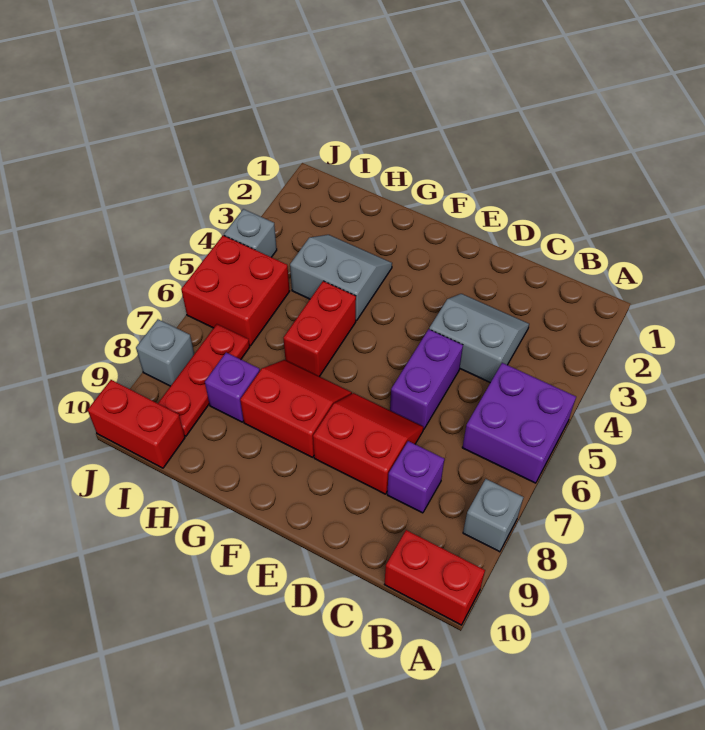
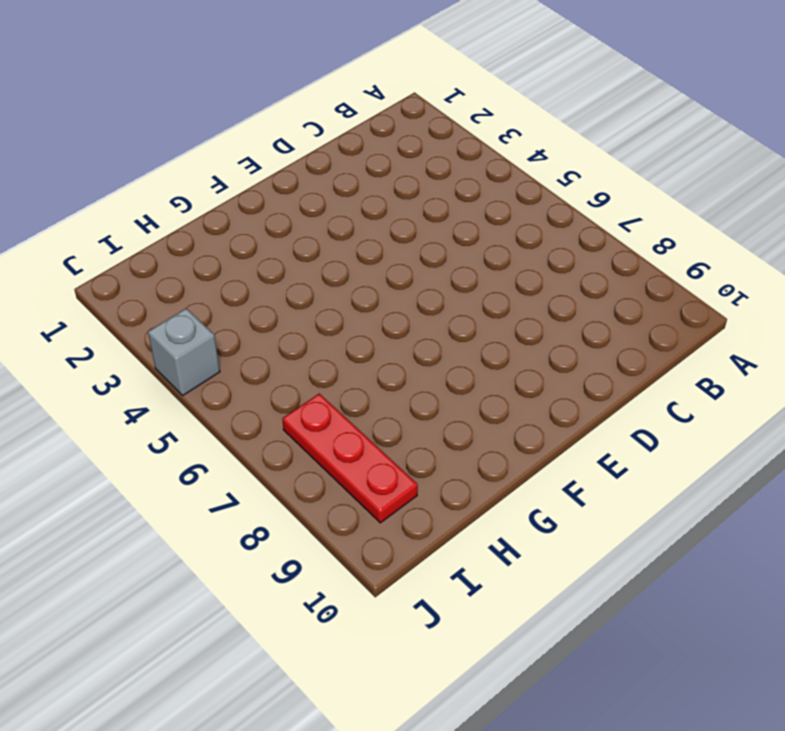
none -> purple 2x2 brick [462,363,576,483]
none -> grey 1x1 brick [463,479,523,552]
none -> red 1x2 brick [384,530,485,625]

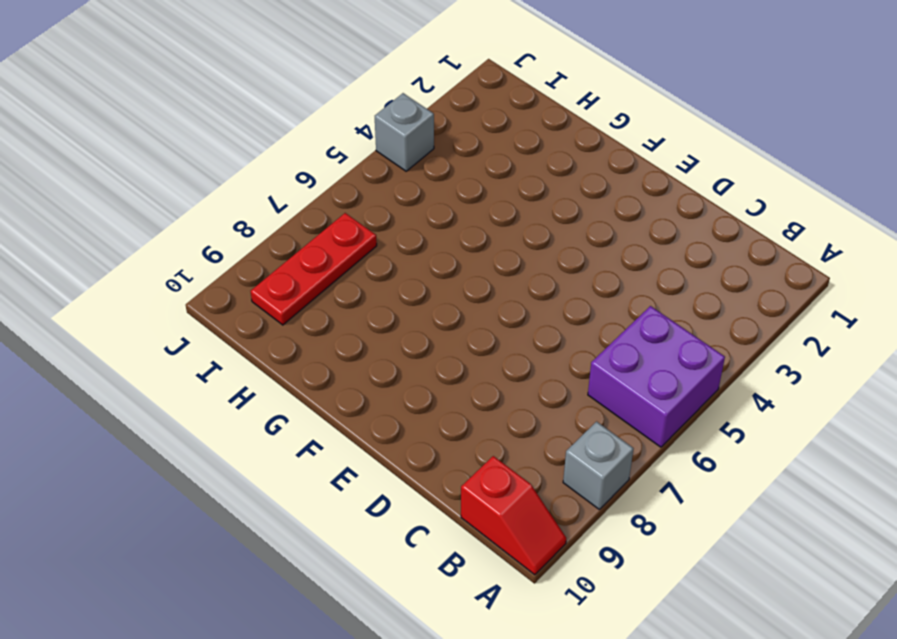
red 1x2 slope [461,456,566,575] -> red 1x2 brick [384,530,485,625]
none -> grey 2x2 slope [429,294,529,383]
none -> purple 1x1 brick [387,441,444,513]
none -> purple 1x2 brick [390,329,463,429]

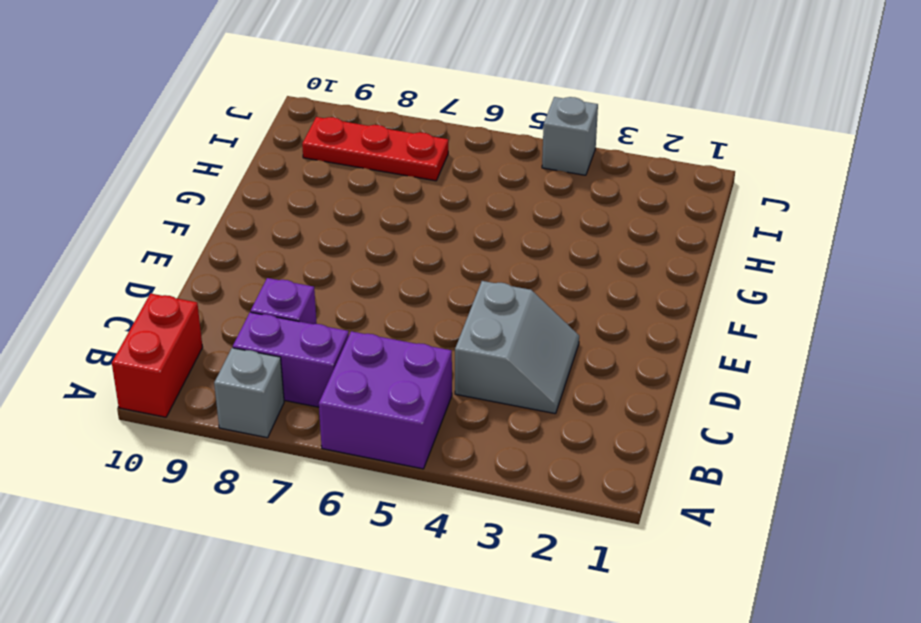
purple 1x2 brick [233,312,349,407] -> purple 1x2 brick moved to [390,329,463,429]
none -> red 2x2 slope [313,393,424,494]
none -> red 2x2 slope [240,360,352,457]
none -> grey 2x2 slope [290,235,392,321]

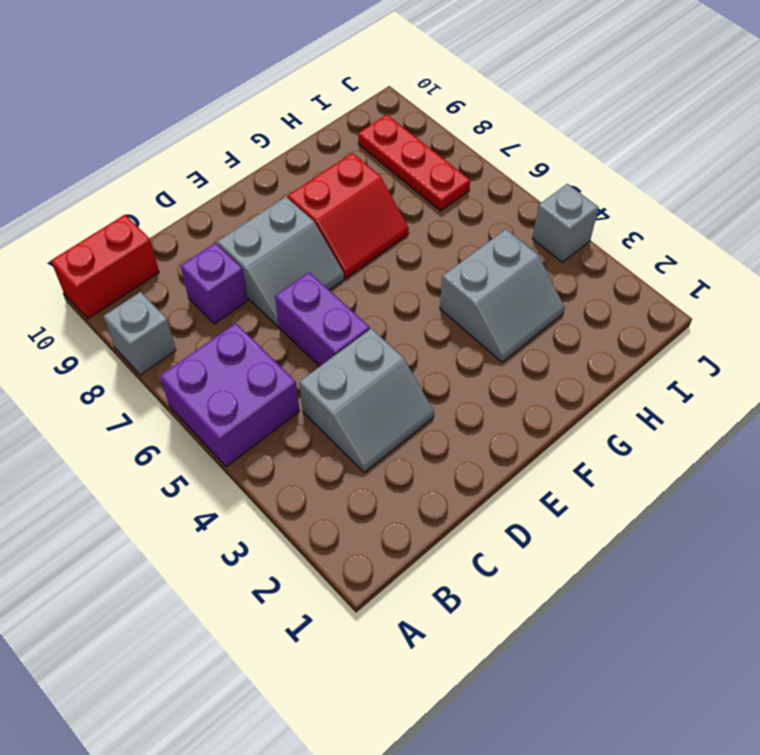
grey 2x2 slope [217,197,344,326] -> red 2x2 slope [313,393,424,494]
none -> red 1x2 brick [283,281,356,376]
none -> purple 1x1 brick [205,353,260,422]
none -> red 2x2 brick [181,236,290,346]

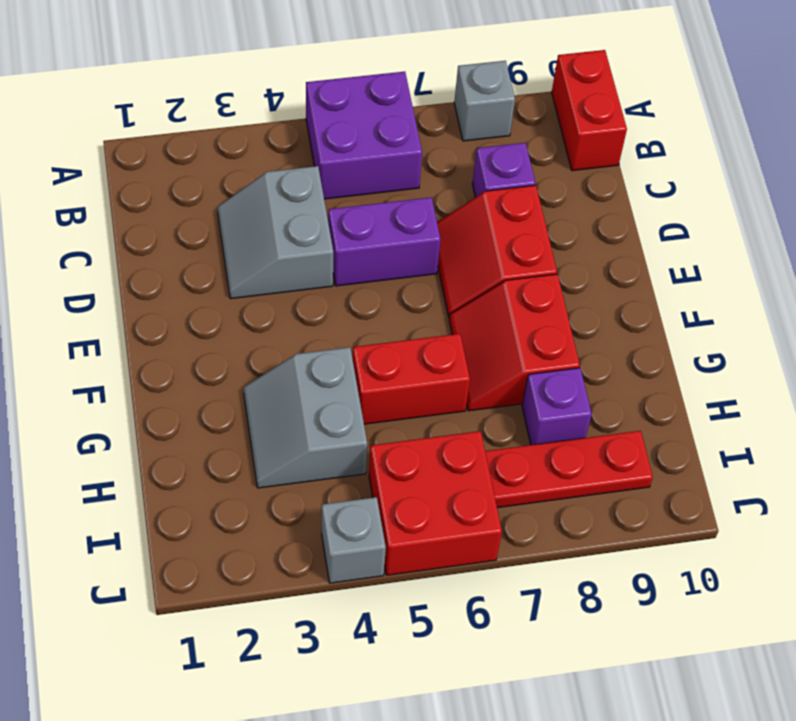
none -> red 1x2 brick [88,380,185,468]
none -> grey 1x1 brick [136,319,194,386]

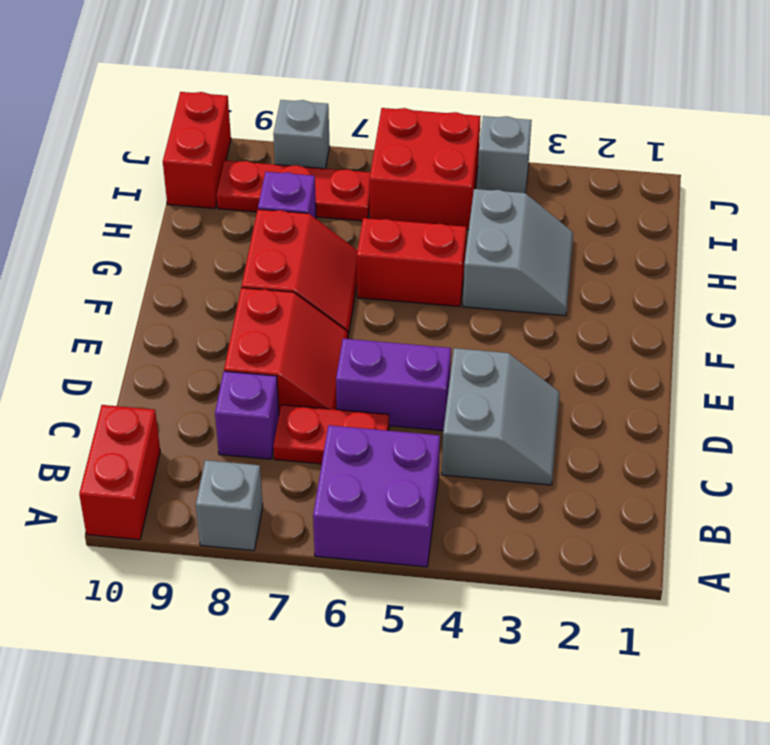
red 1x2 plate [273,405,389,464] -> none

